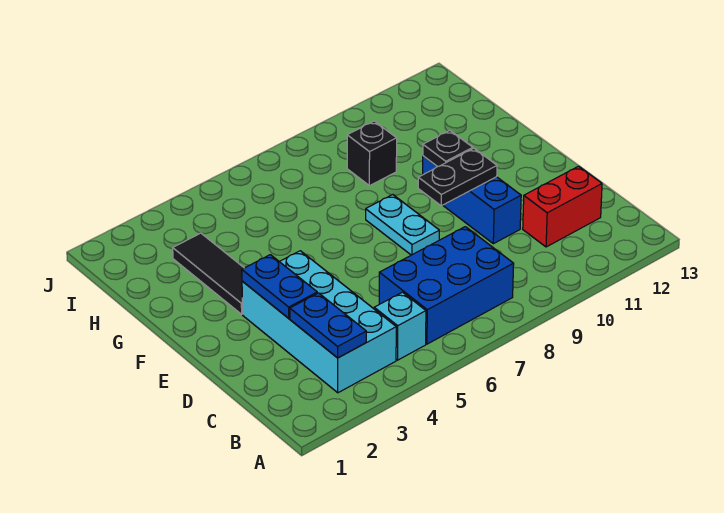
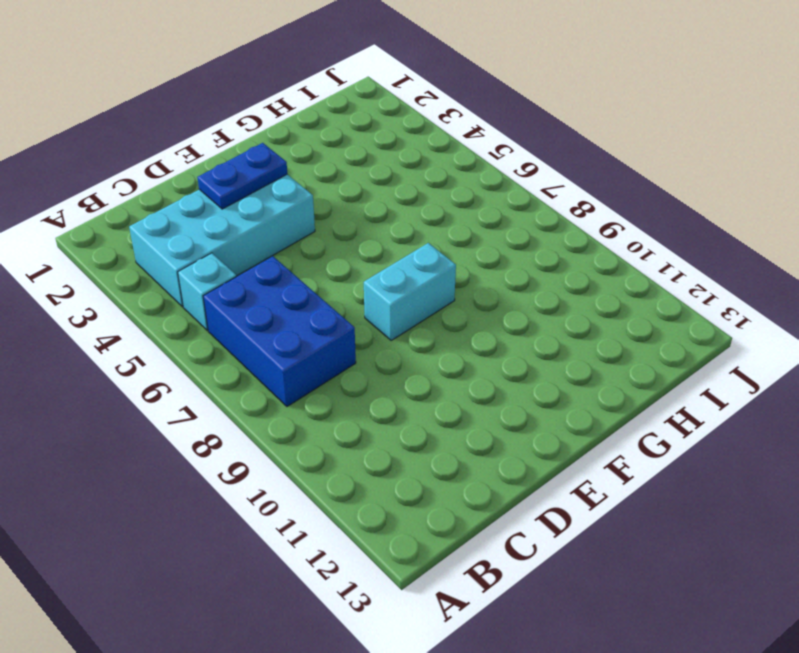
cyan 1x2 brick [364,243,456,340] -> cyan 1x2 plate [366,195,439,255]
none -> red 1x2 brick [523,166,602,247]
none -> blue 1x3 brick [423,156,521,244]
none -> black 1x3 tile [173,233,244,314]

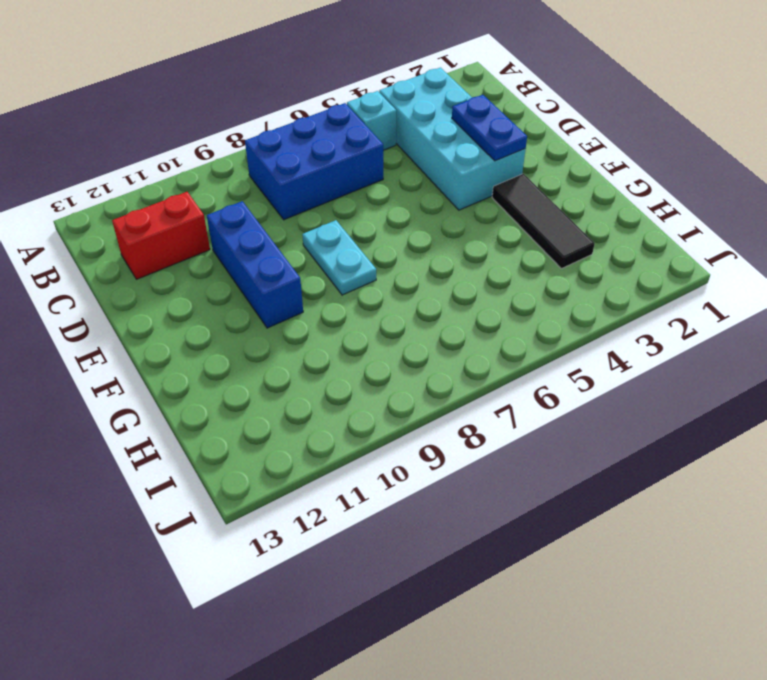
none -> black 1x1 brick [347,121,397,186]
none -> blue 1x2 plate [290,293,366,358]
none -> black 1x2 plate [418,148,497,206]

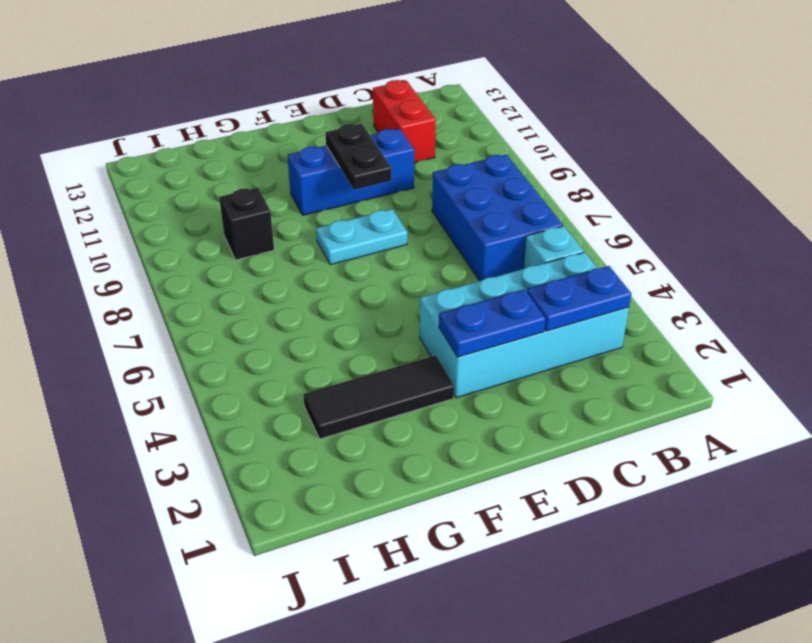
none -> black 1x1 plate [423,131,473,167]

